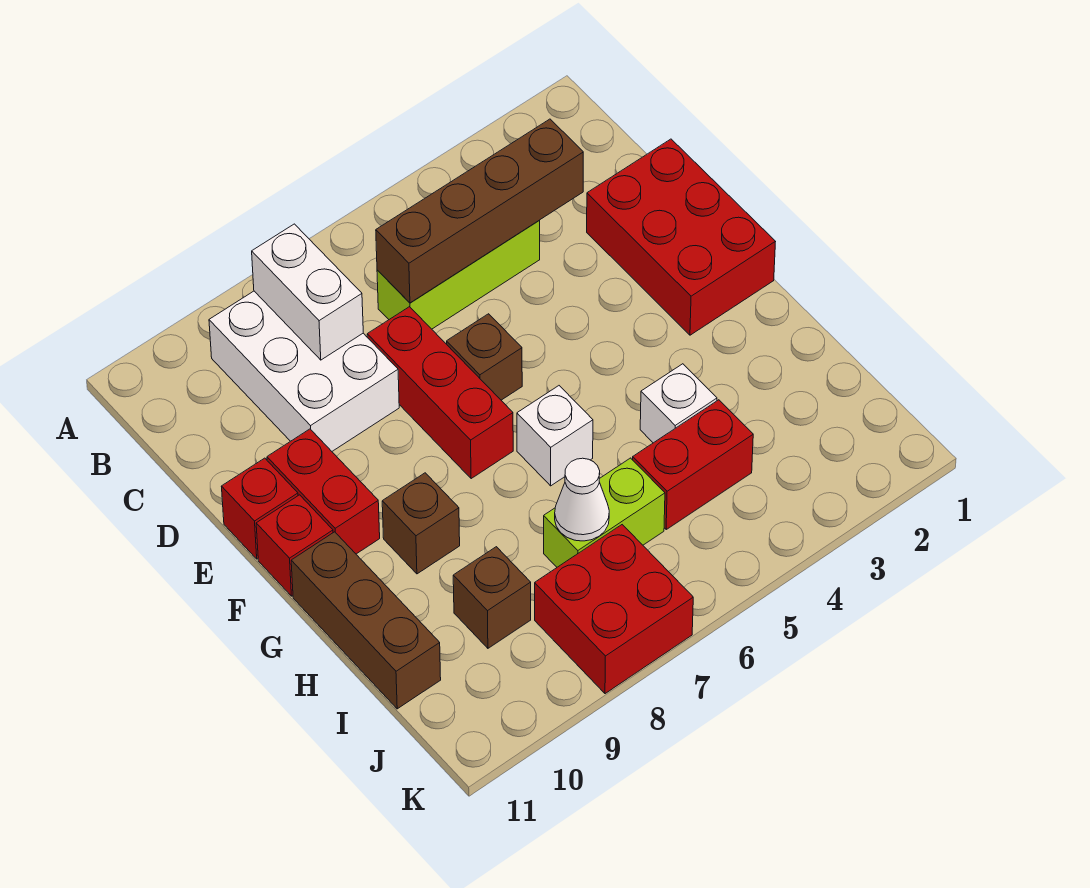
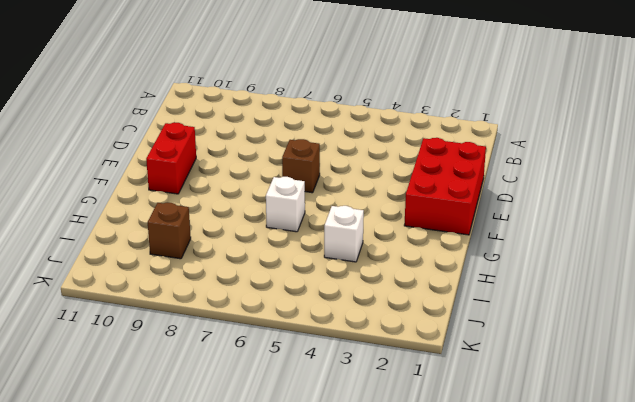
none -> white 2x3 brick [209,291,399,451]
none -> lime 1x3 brick [377,220,540,329]
none -> red 1x3 brick [367,307,513,479]

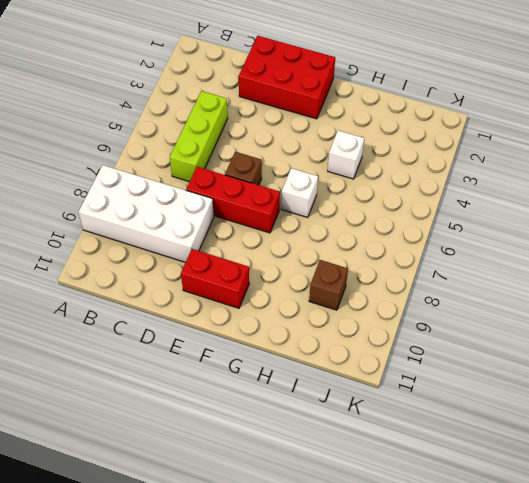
white 2x4 brick [79,165,214,262] -> white 2x3 brick [209,291,399,451]
none -> red 1x1 brick [221,458,298,559]
none -> red 1x1 brick [256,495,333,596]
none -> brown 1x1 brick [382,473,460,574]

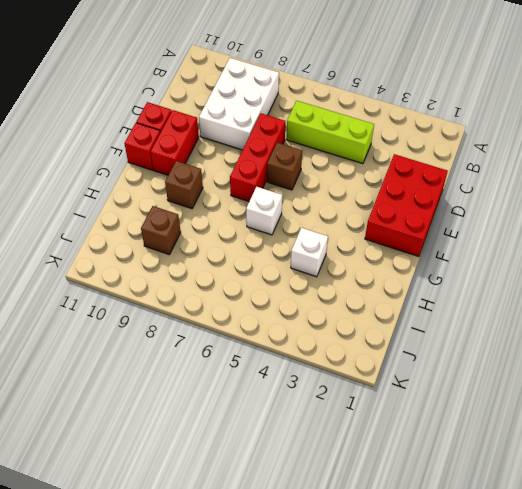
none -> brown 1x3 brick [291,532,441,709]
none -> red 1x2 brick [633,400,753,529]
none -> lime 1x2 brick [544,458,665,567]

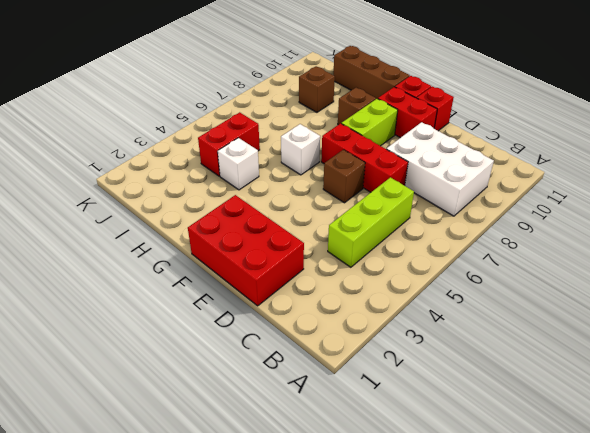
lime 1x2 brick [341,99,398,146] -> lime 1x2 brick moved to [544,458,665,567]
none -> red 2x2 brick [535,525,693,694]
none -> white 1x2 brick [252,224,363,360]
none -> brown 1x4 brick [376,119,583,303]

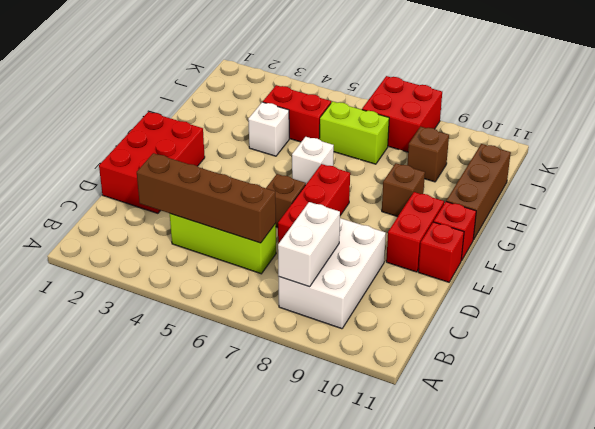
none -> white 1x1 cone [555,458,609,541]

